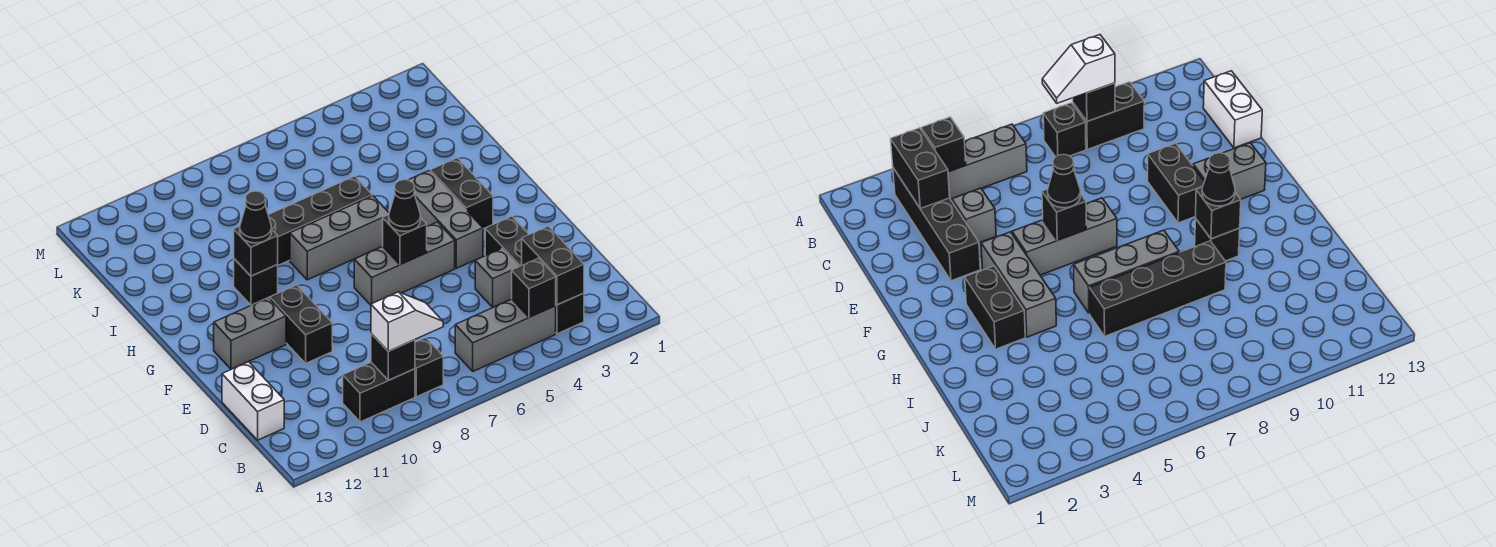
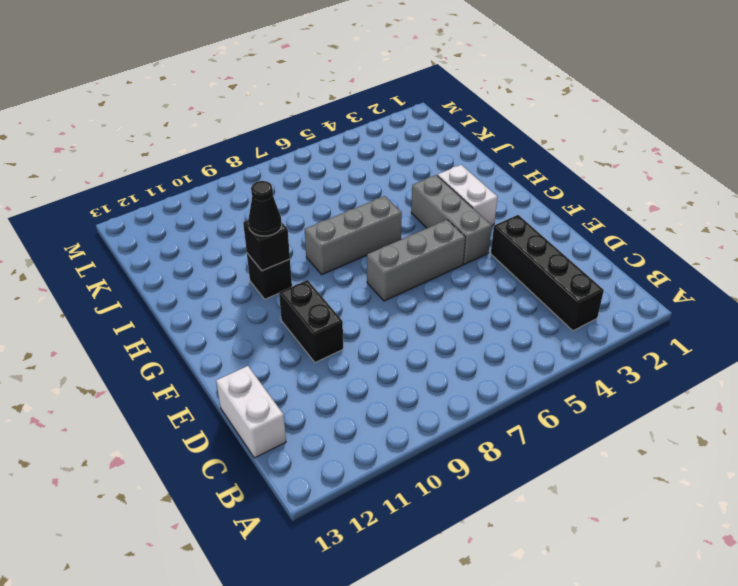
white 1x2 brick [438,165,497,226] -> black 1x2 brick [430,158,493,229]
none -> grey 1x3 brick [455,299,556,371]
none -> black 1x1 brick [415,338,443,397]
none -> black 1x2 brick [343,362,415,422]

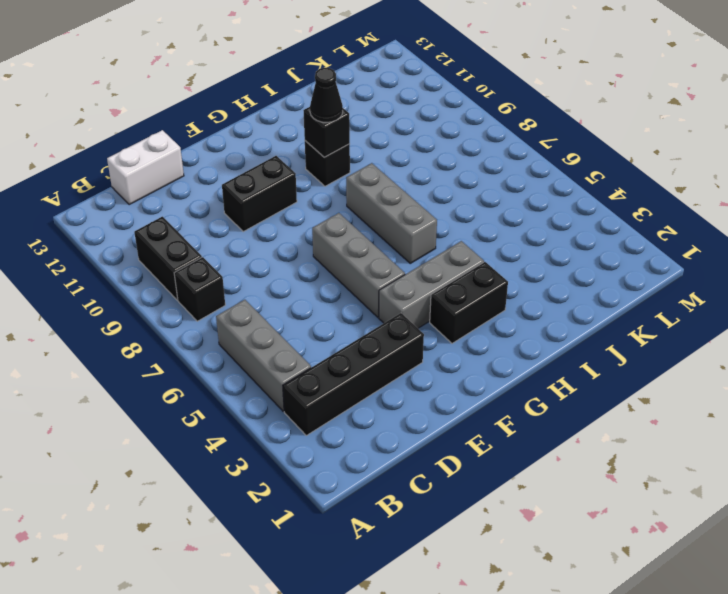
none -> grey 1x1 brick [475,249,519,307]
none -> grey 1x2 brick [214,298,286,369]
none -> black 1x4 brick [268,176,372,265]

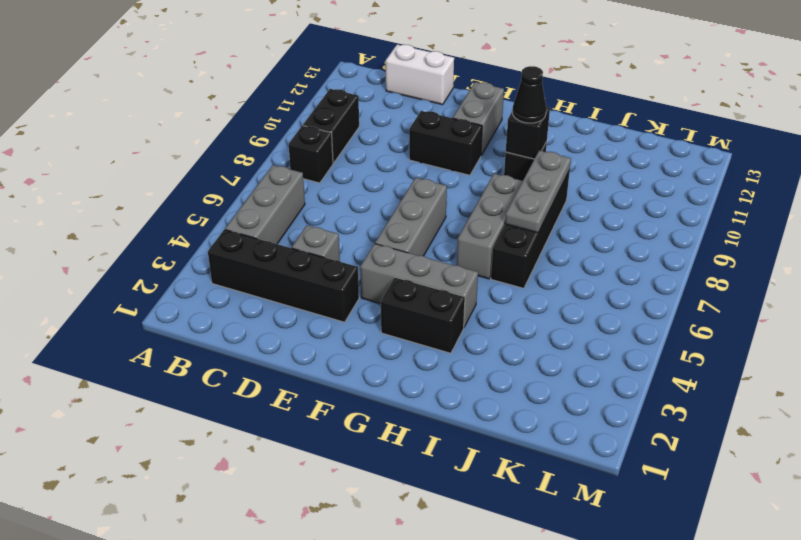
grey 1x3 plate [505,151,571,233] -> none
none -> black 1x2 brick [522,226,584,305]
none -> black 1x1 brick [512,258,556,317]
none -> black 1x1 brick [371,333,415,380]

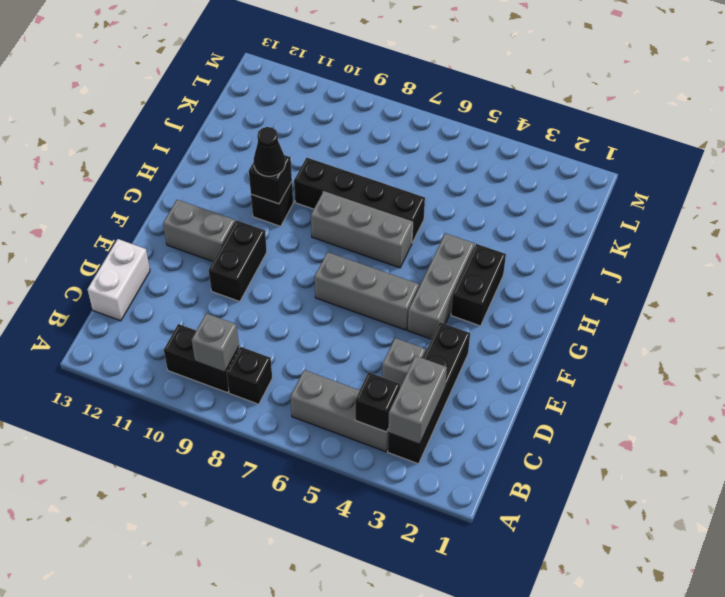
grey 1x2 brick [388,356,447,444] -> black 1x2 brick [522,226,584,305]
grey 1x1 brick [192,313,239,372] -> black 1x1 brick [371,333,415,380]
none -> black 1x1 brick [383,215,427,265]
none -> white 1x2 slope [371,292,443,351]
none -> black 1x1 cone [389,180,421,231]

